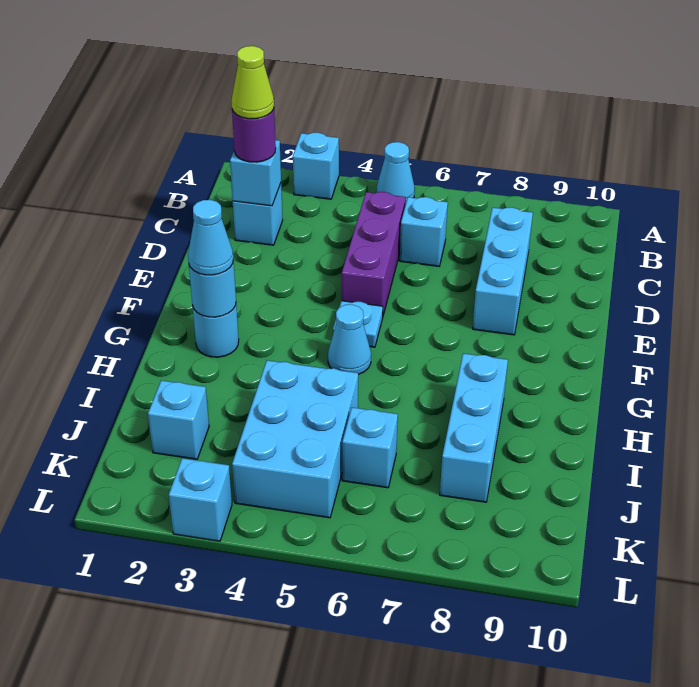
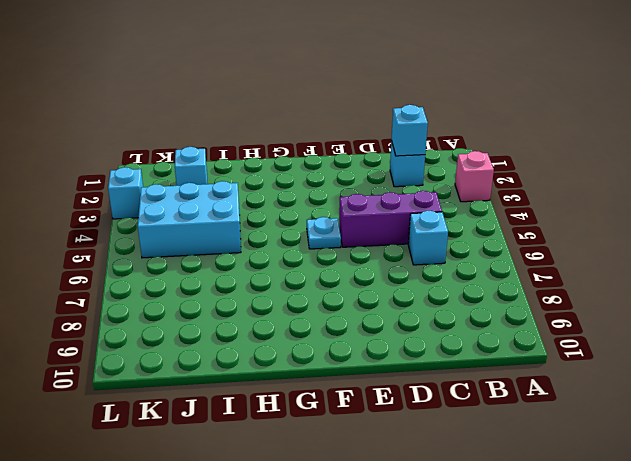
pink 1x1 brick [455,151,494,202] -> cyan 1x1 brick [293,133,339,199]
none -> cyan 1x1 cone [376,142,415,205]
none -> cyan 1x3 brick [473,207,533,335]
none -> cyan 1x1 round brick [192,305,239,357]

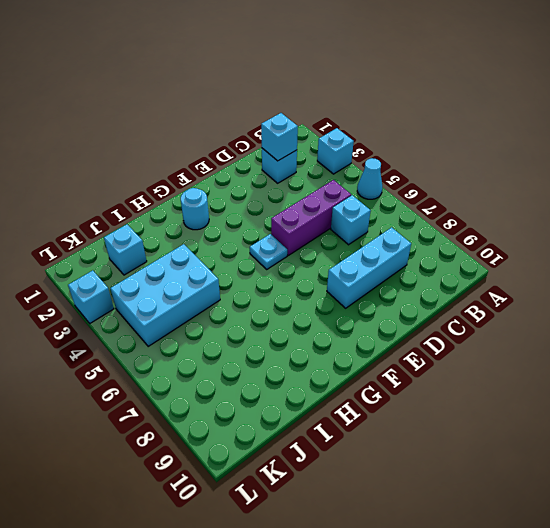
none -> cyan 1x1 cone [328,305,371,375]
none -> cyan 1x3 brick [440,353,508,502]
none -> cyan 1x1 brick [342,408,398,488]

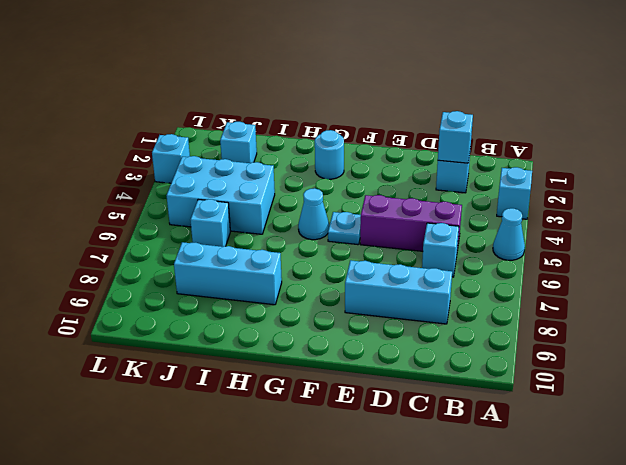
none -> cyan 1x1 round brick [189,260,236,317]
none -> purple 1x1 round brick [232,109,276,162]
none -> cyan 1x1 cone [188,200,233,275]

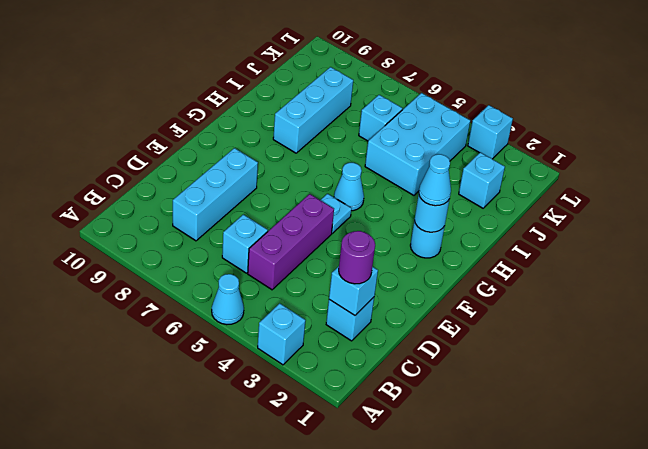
none -> lime 1x1 cone [231,46,274,119]

